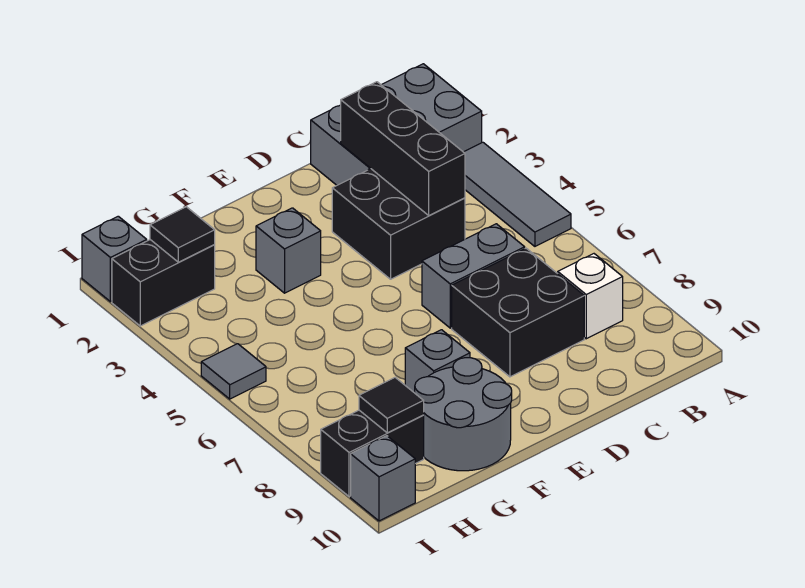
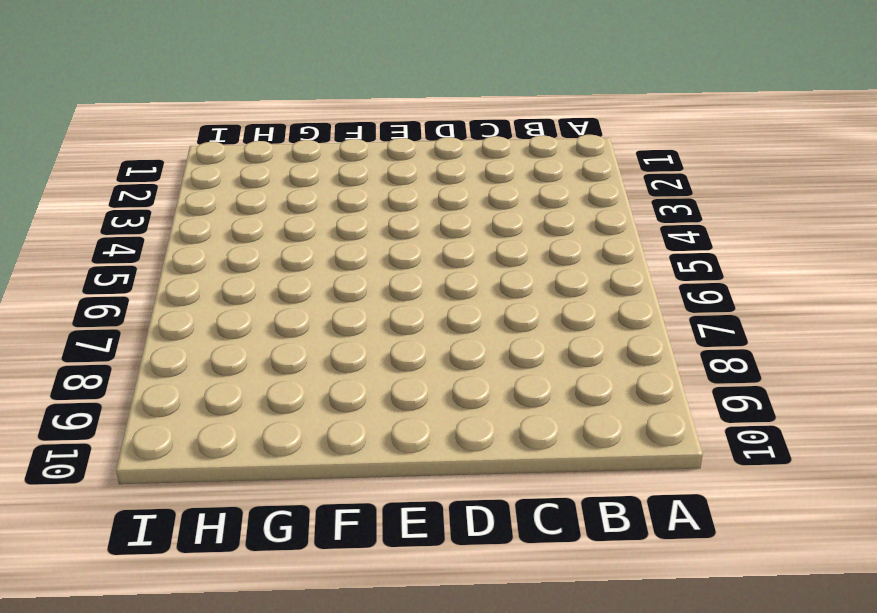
none -> grey 2x3 brick [311,64,482,185]
none -> grey 1x3 tile [464,142,571,246]
none -> white 1x1 brick [558,254,623,339]

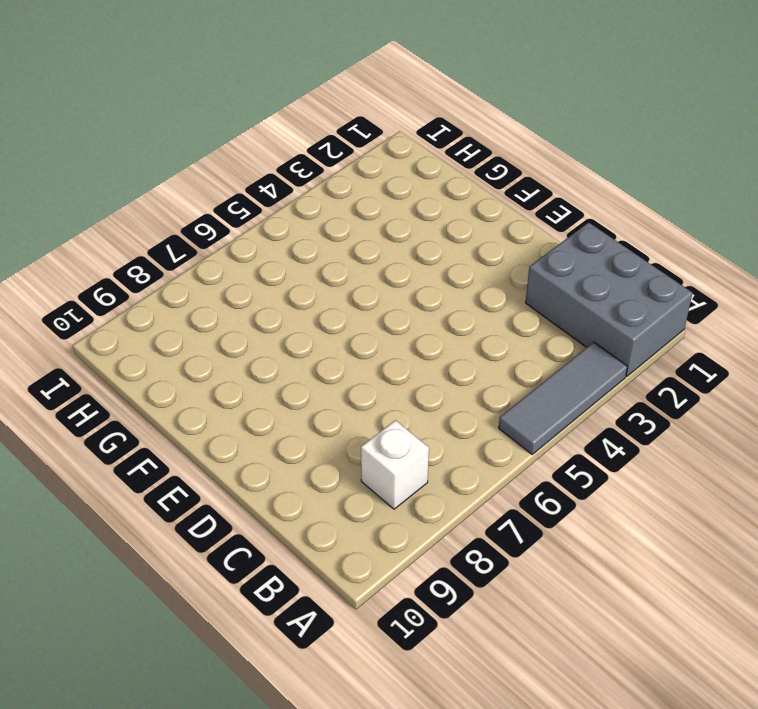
none -> black 2x2 brick [332,169,465,279]
none -> grey 1x2 brick [422,224,525,328]
none -> black 2x2 brick [452,248,584,377]

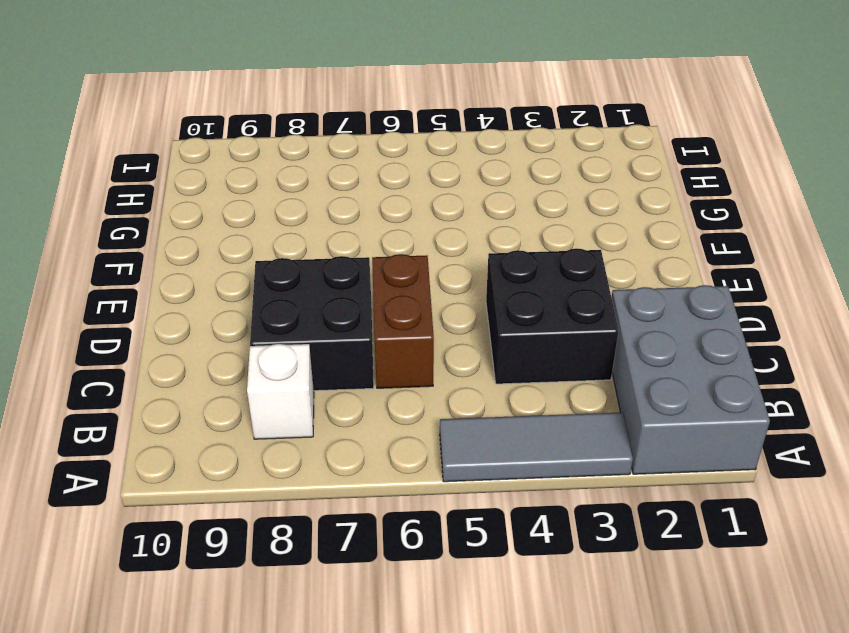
brown 1x2 brick [372,254,434,388] -> grey 1x2 brick [422,224,525,328]
none -> grey 1x1 brick [256,208,321,293]
none -> grey 1x1 brick [405,330,470,393]
none -> grey 2x2 round brick [415,358,512,471]

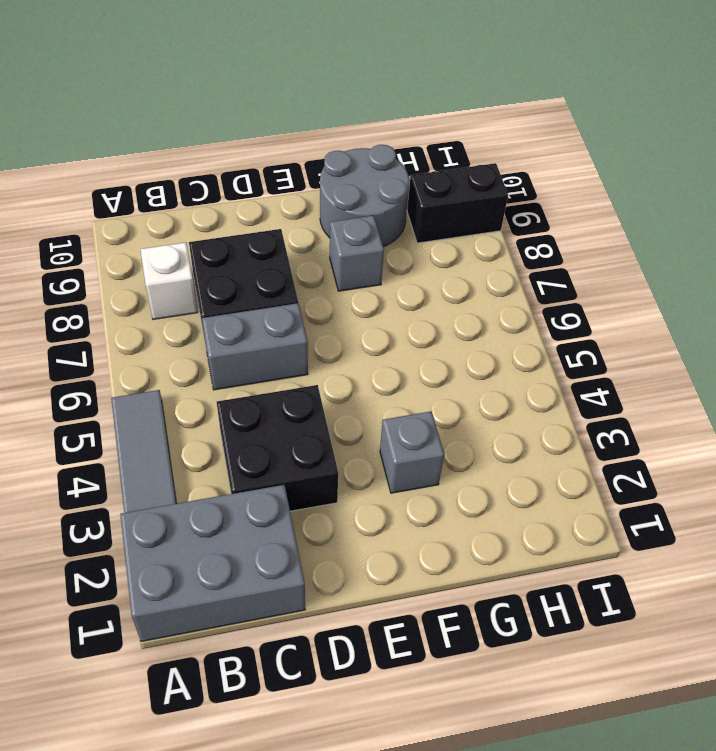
none -> black 1x2 brick [112,240,215,326]
none -> grey 1x1 brick [82,216,147,302]
none -> grey 1x1 tile [201,344,266,399]

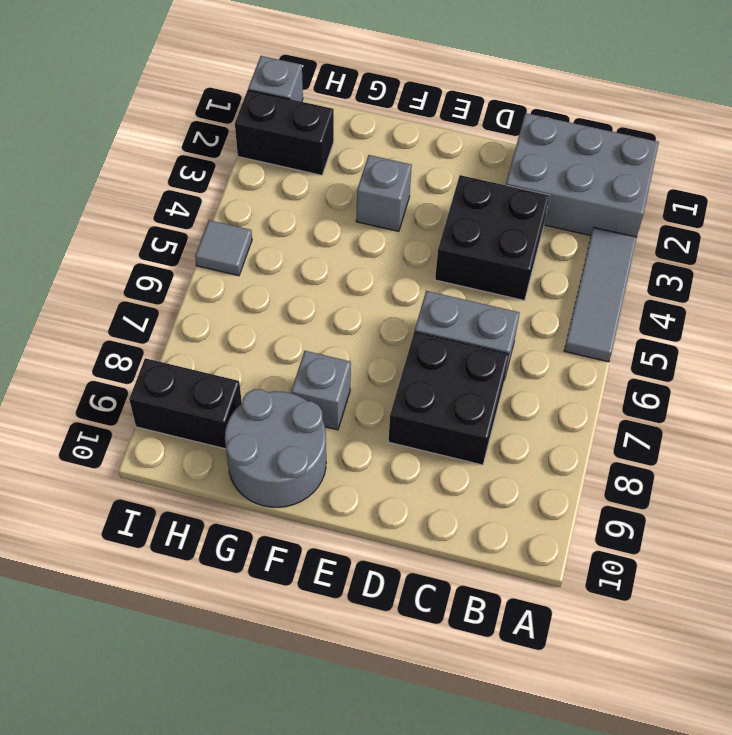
none -> white 1x1 brick [558,254,623,339]
none -> grey 1x1 brick [351,436,415,521]
none -> black 1x3 brick [341,82,465,215]

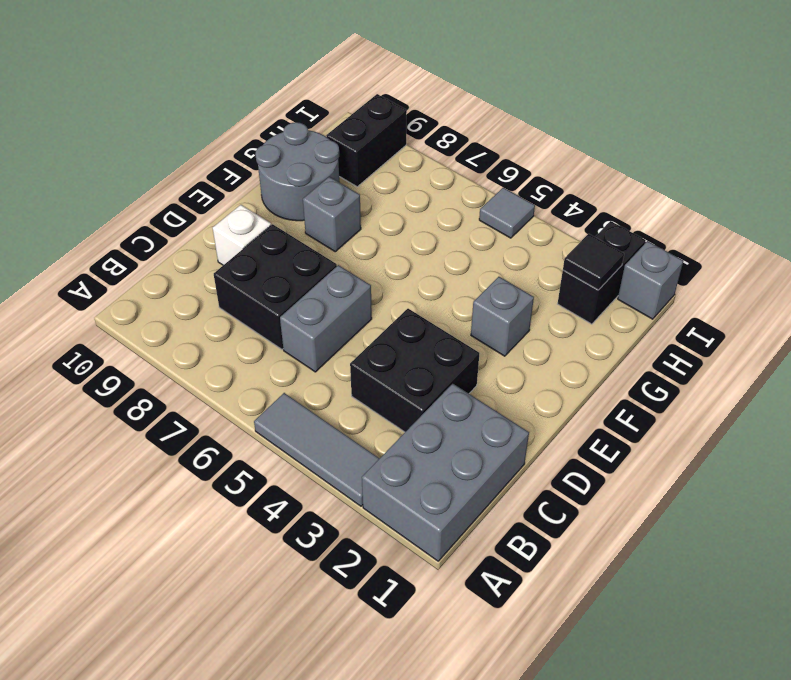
white 1x1 brick [213,205,271,265] -> white 1x1 brick moved to [558,254,623,339]
none -> grey 1x1 brick [351,436,415,521]
none -> black 1x3 brick [341,82,465,215]
none -> black 1x1 tile [359,378,424,433]

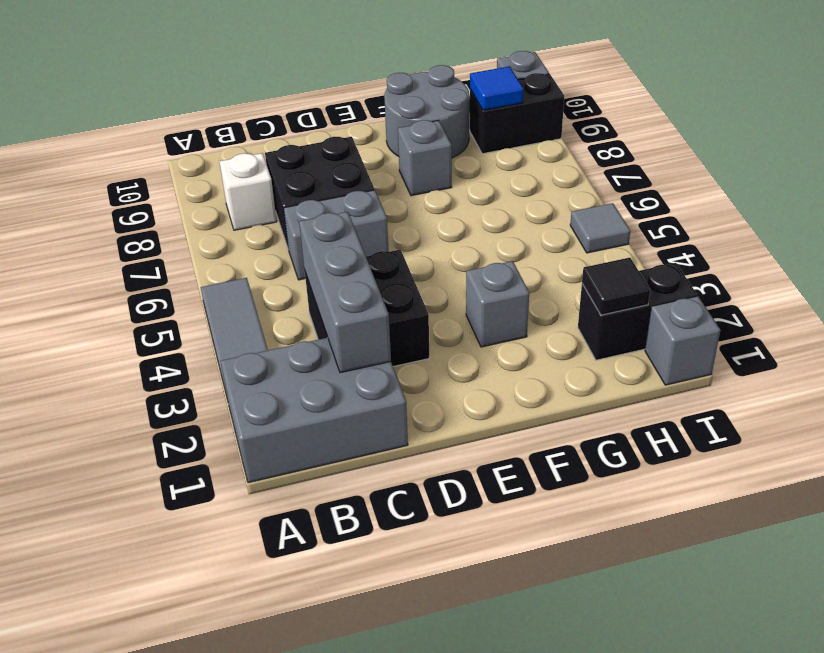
grey 1x3 brick [299,212,391,373] -> black 1x3 brick [341,82,465,215]
blue 1x1 tile [470,66,524,110] -> black 1x1 tile [359,378,424,433]

